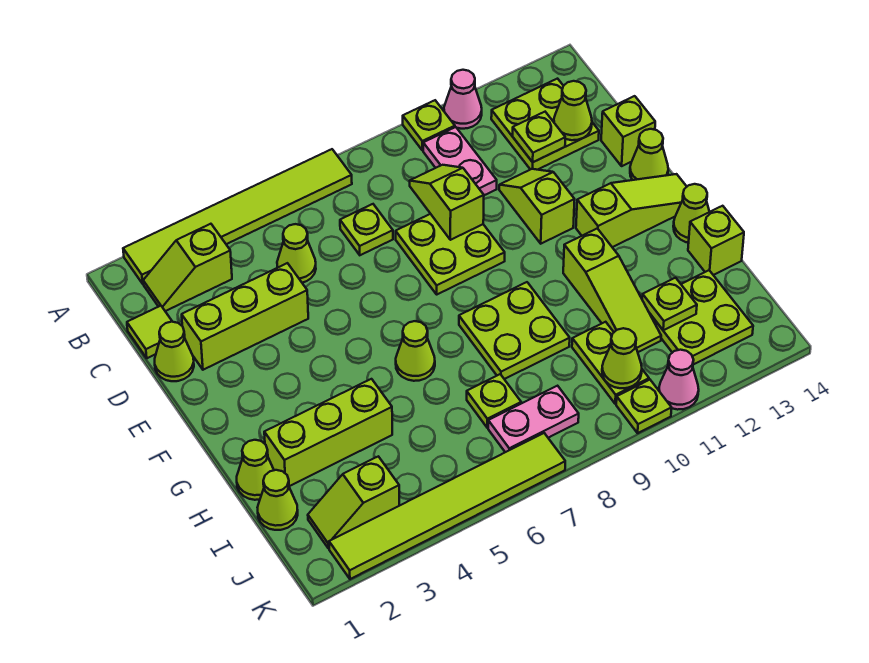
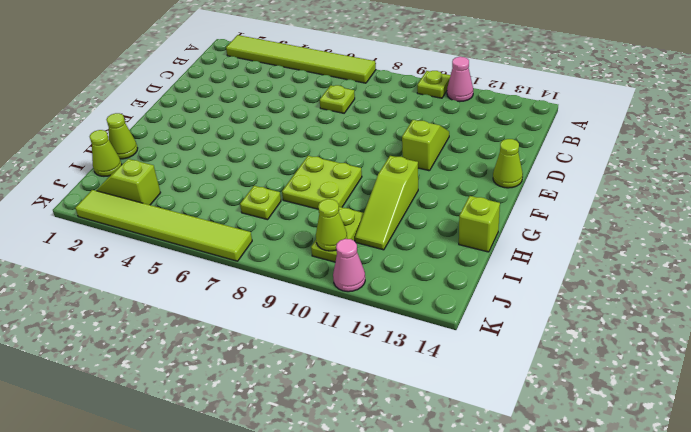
none -> lime 1x2 slope [143,224,232,311]
none -> pink 1x2 plate [423,127,497,195]
none -> lime 2x2 plate [491,79,599,170]
none -> lime 1x1 tile [127,306,172,358]

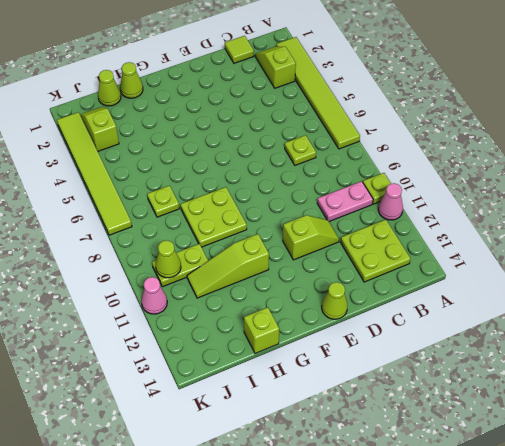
none -> lime 1x1 cone [277,224,316,283]
none -> lime 1x1 cone [155,322,194,381]
none -> lime 1x3 brick [182,263,308,370]
none -> lime 2x2 plate [396,214,505,294]

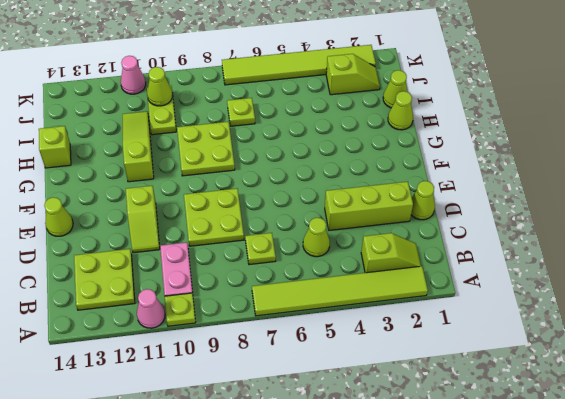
none -> lime 1x1 tile [127,306,172,358]
none -> lime 1x1 brick [601,96,655,166]
none -> lime 1x3 slope [576,174,687,247]
none -> lime 1x1 cone [396,321,435,381]

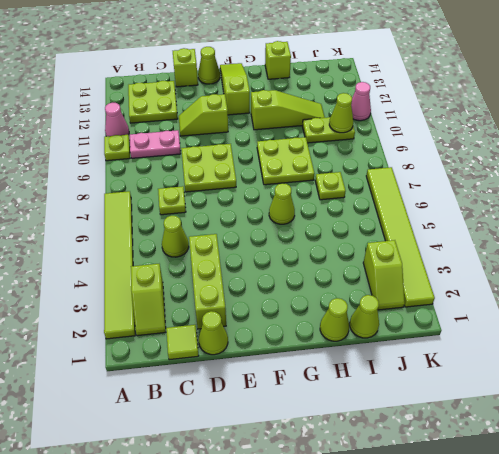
none -> lime 1x1 cone [673,184,709,243]
none -> lime 1x3 brick [264,379,392,486]
none -> lime 2x2 plate [650,270,753,365]
none -> pink 1x2 plate [488,386,579,452]

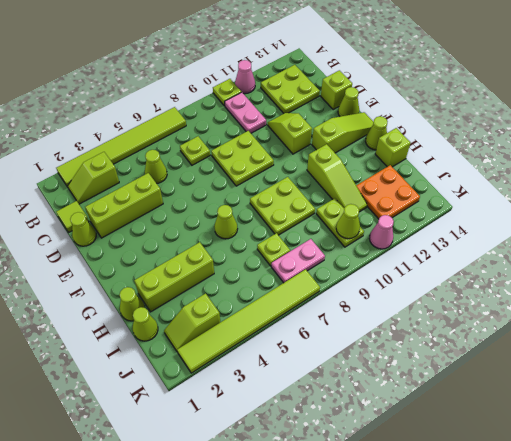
orange 2x2 plate [356,165,420,219] -> lime 2x2 plate [650,270,753,365]
none -> lime 1x1 plate [616,380,672,433]
none -> lime 1x2 slope [410,165,484,240]
none -> lime 1x1 plate [513,112,565,162]
none -> lime 1x1 cone [554,81,592,140]

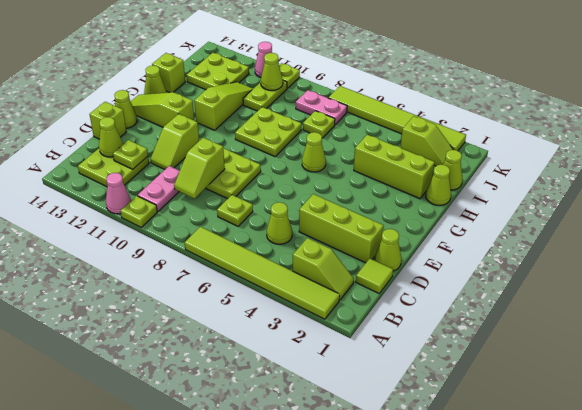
none -> lime 1x1 plate [642,278,697,330]

